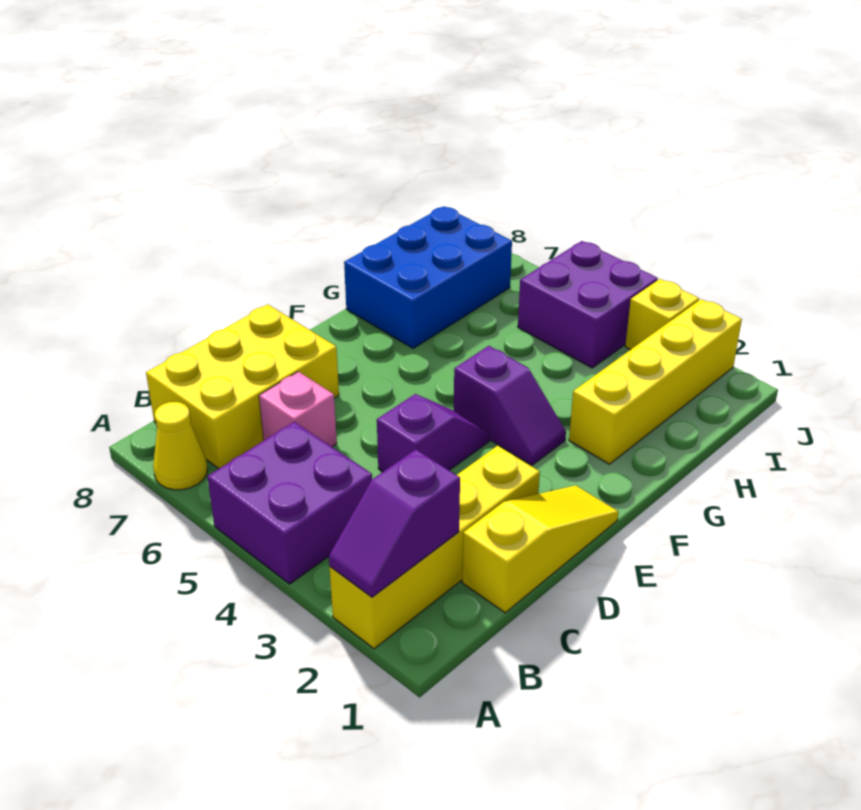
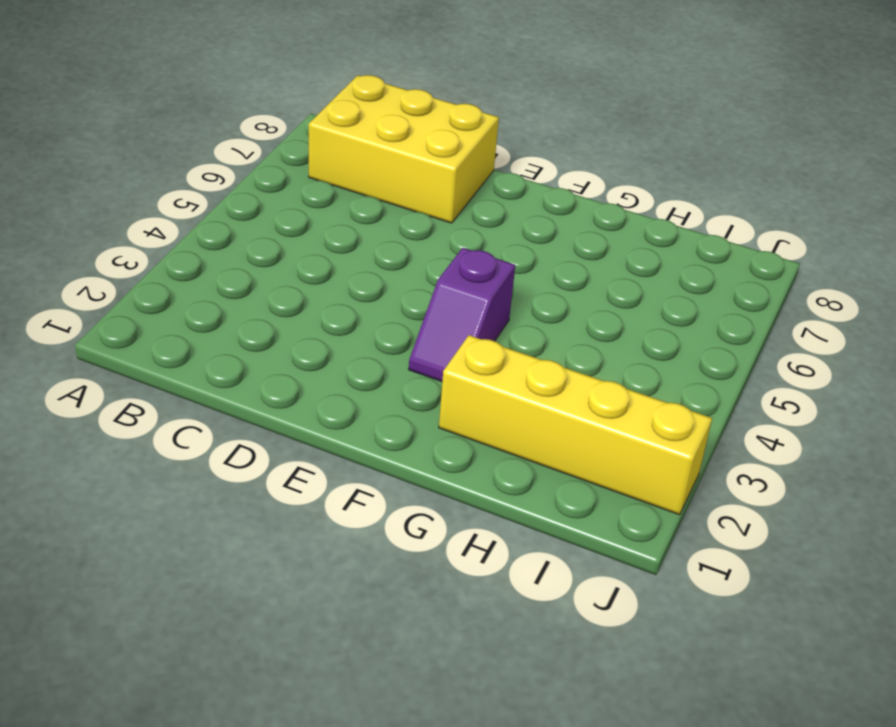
none -> yellow 1x4 brick [330,446,540,649]
none -> purple 2x2 brick [207,422,372,584]
none -> yellow 1x1 cone [153,402,208,490]

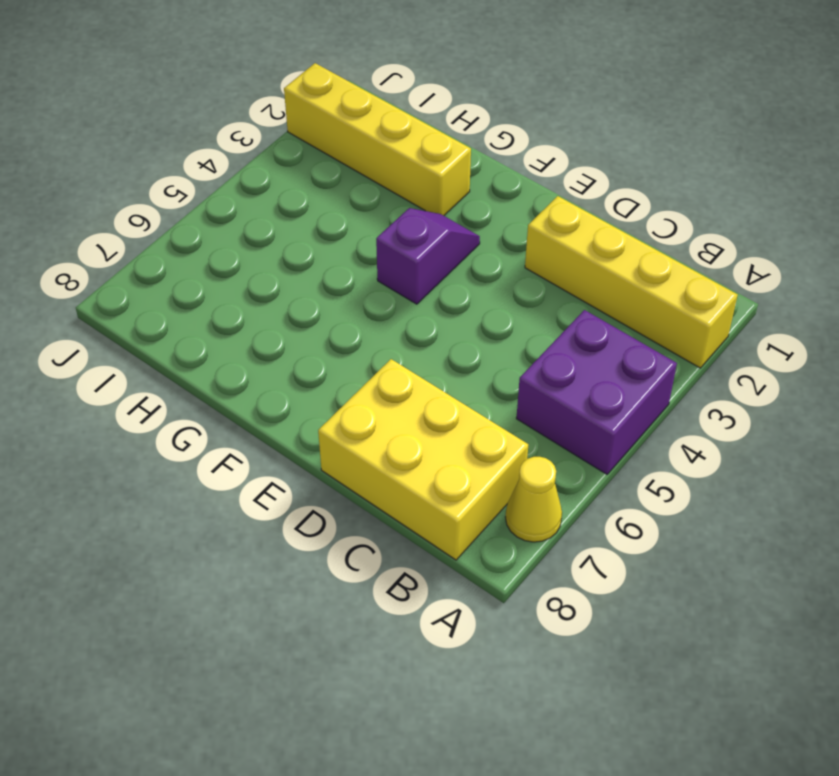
none -> yellow 1x3 slope [462,485,619,613]
none -> pink 1x1 brick [259,372,337,447]
none -> purple 1x2 slope [377,394,490,472]

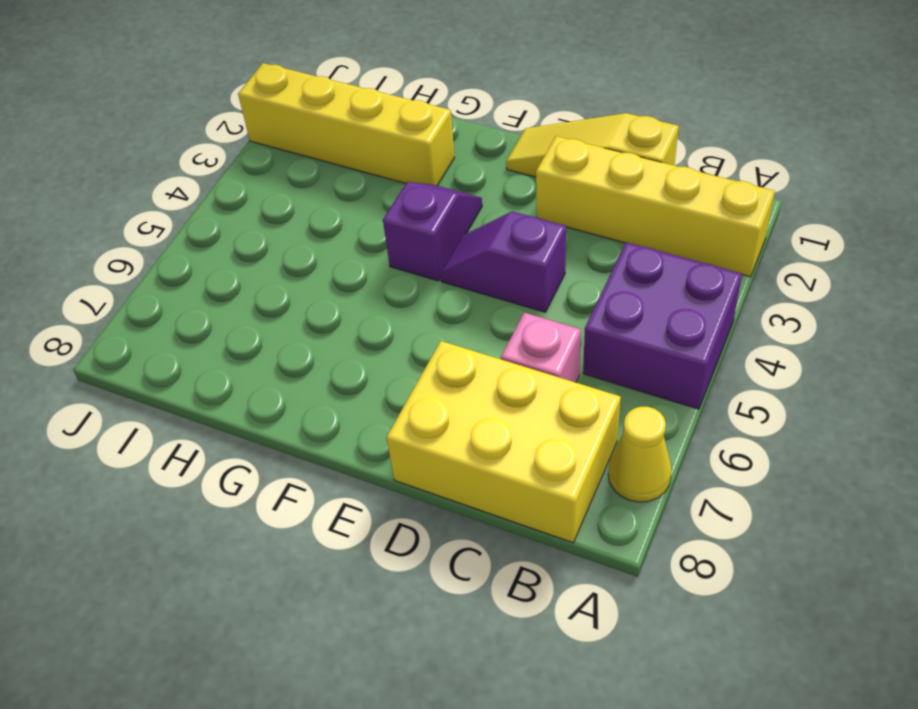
none -> blue 2x3 brick [344,206,512,348]
none -> purple 2x2 brick [518,241,658,368]
none -> yellow 1x1 brick [625,279,699,350]

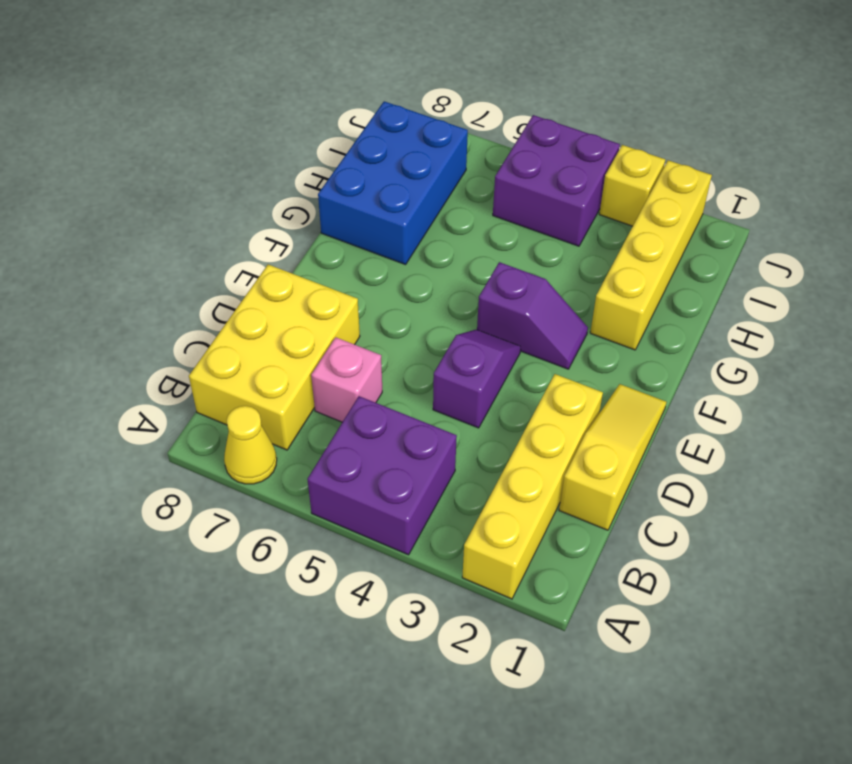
none -> purple 1x2 slope [329,449,460,597]

